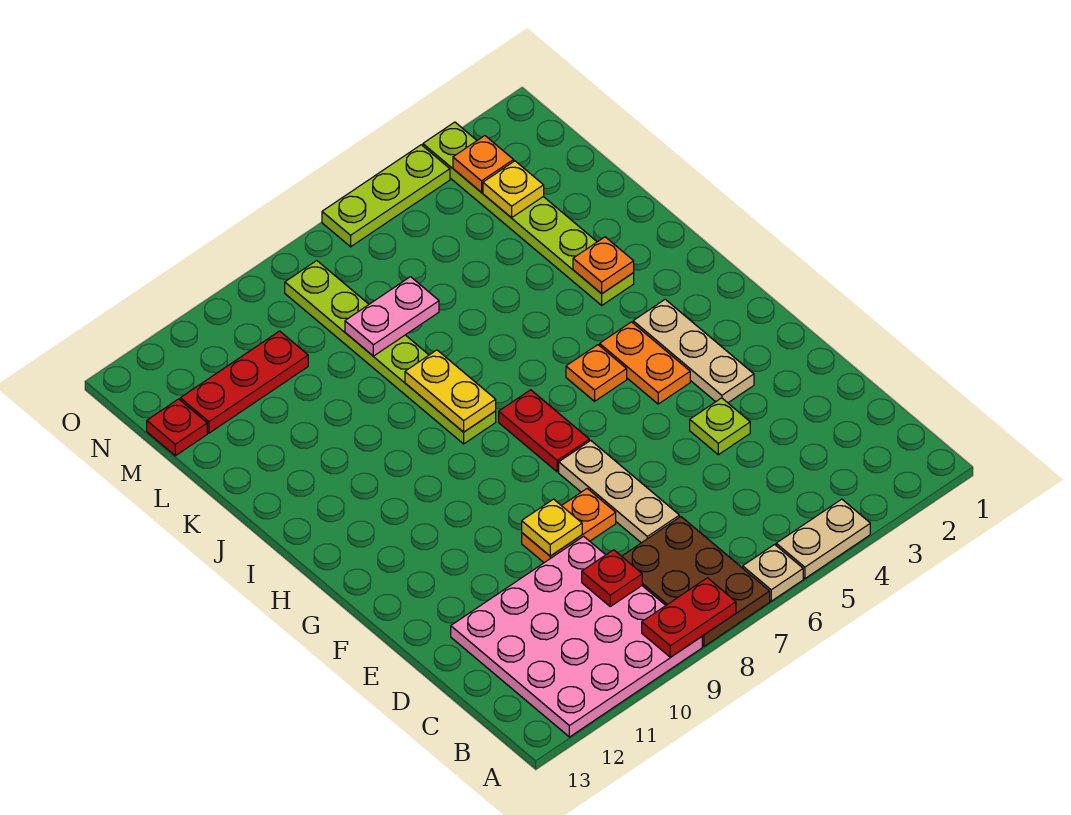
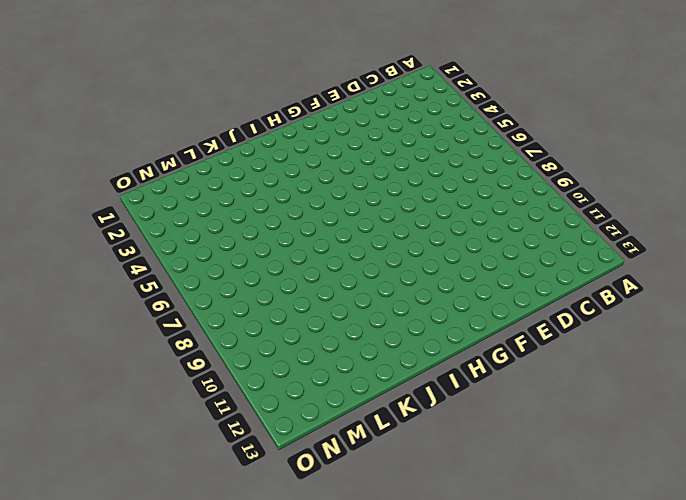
none -> tan 1x2 plate [776,499,870,579]
none -> tan 1x1 plate [743,544,803,601]
none -> brown 2x3 plate [622,517,770,646]

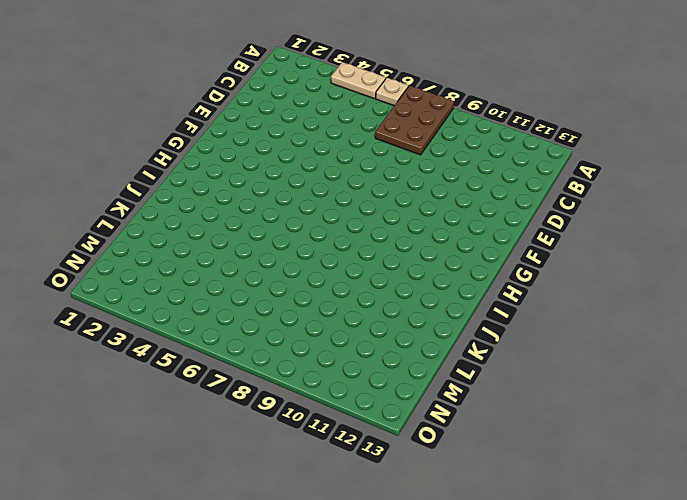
none -> pink 4x4 plate [451,536,702,737]
none -> tan 1x3 plate [559,441,679,543]
none -> lime 1x1 plate [690,398,750,455]

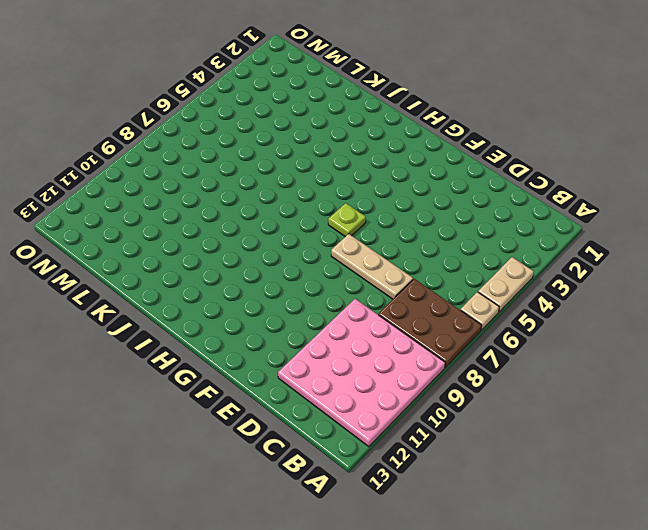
lime 1x1 plate [328,203,366,237] -> lime 1x1 plate moved to [690,398,750,455]
none -> orange 1x2 plate [522,489,616,563]
none -> tan 1x3 plate [633,299,754,403]
none -> orange 1x2 plate [600,322,690,404]

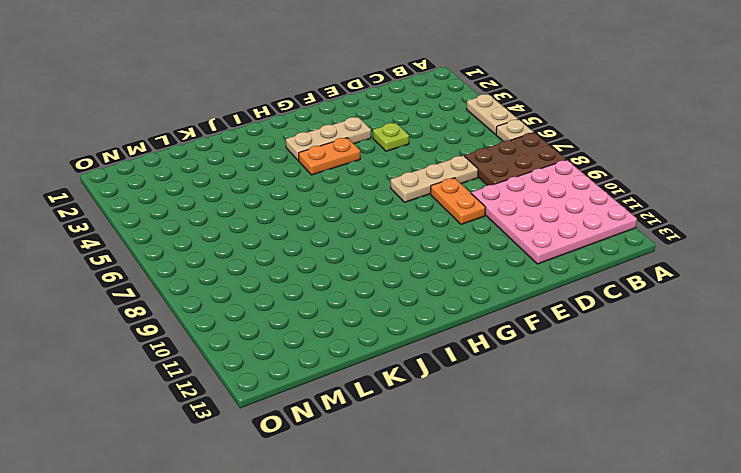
none -> red 1x2 plate [499,390,589,472]
none -> orange 1x1 plate [566,345,627,401]
none -> lime 1x6 plate [285,261,496,444]

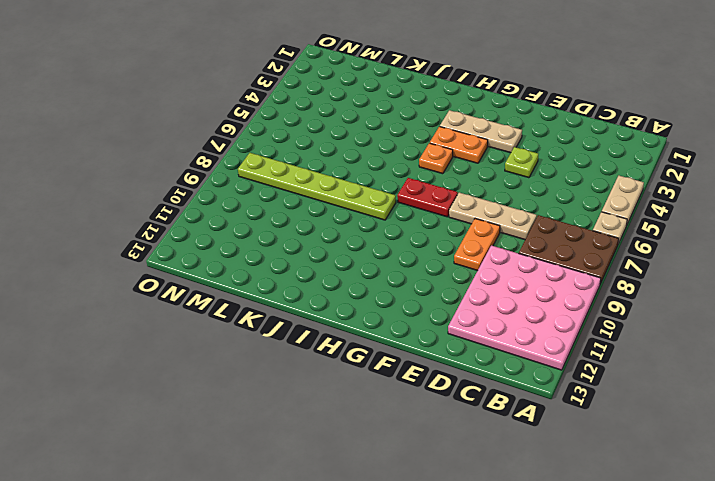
none -> lime 1x6 plate [423,122,634,305]
none -> red 1x3 plate [180,331,308,433]
none -> red 1x1 plate [147,399,207,456]

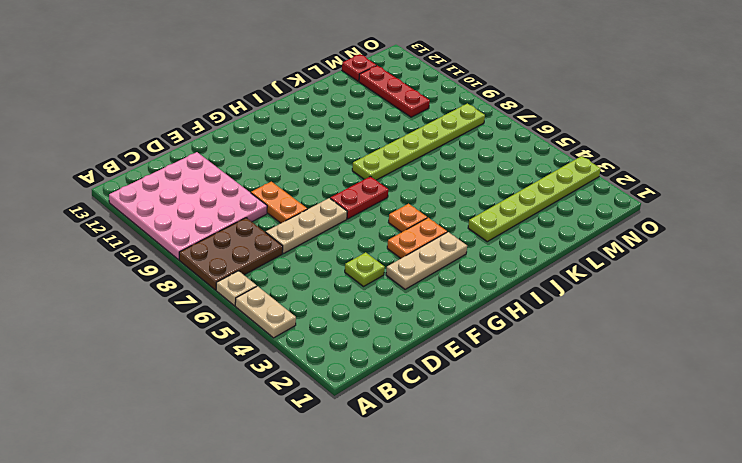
none -> lime 1x3 plate [322,145,450,247]
none -> red 1x2 plate [642,578,736,657]
none -> red 1x1 plate [582,550,642,606]

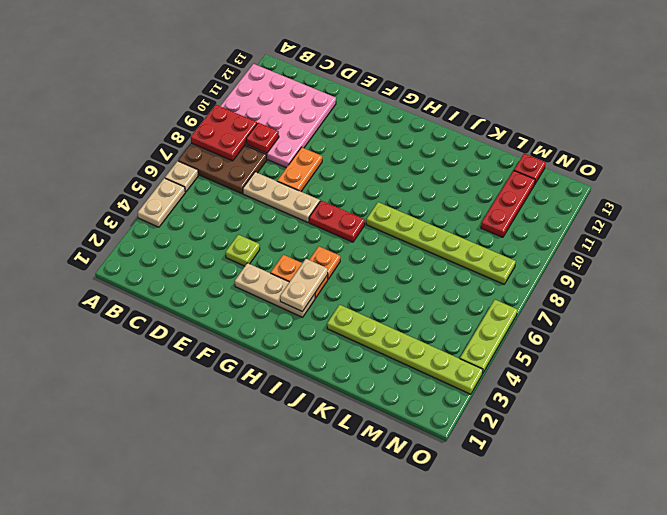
red 2x2 plate [191,105,257,161] -> red 1x2 plate [642,578,736,657]
tan 1x2 plate [280,259,328,312] -> none
none -> yellow 1x1 plate [522,499,582,556]
none -> yellow 1x2 plate [405,350,496,432]
none -> orange 1x1 plate [573,237,634,294]

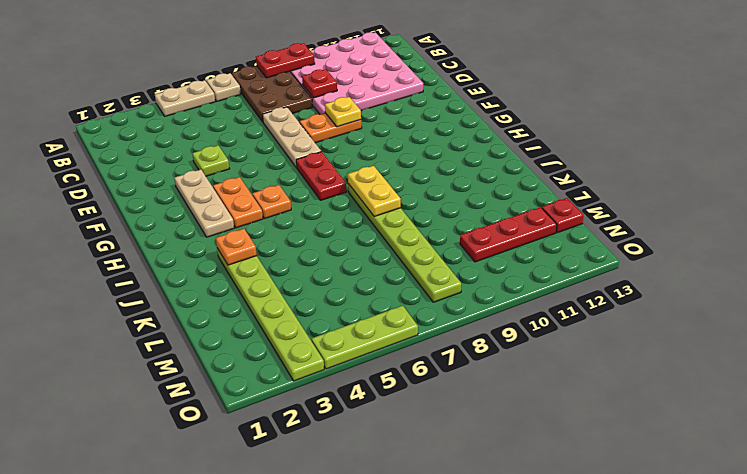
none -> pink 1x2 plate [345,277,439,356]
none -> yellow 1x1 plate [483,161,544,218]
none -> orange 1x1 plate [453,136,514,192]

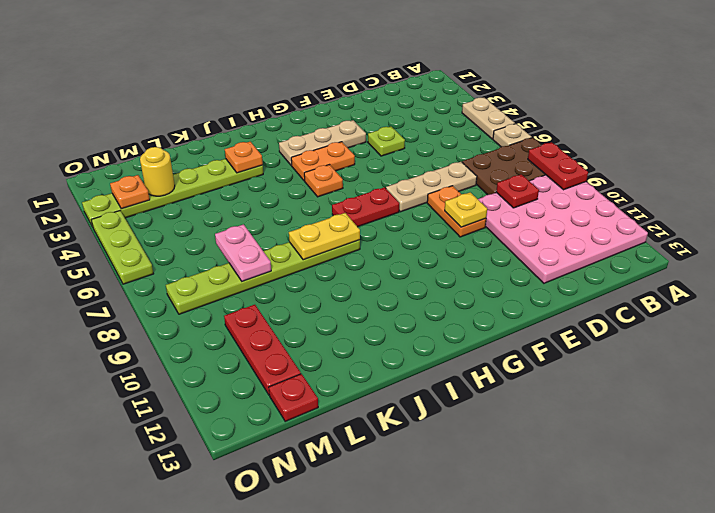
yellow 1x1 round brick [140,147,175,196] -> yellow 1x1 plate [483,161,544,218]

